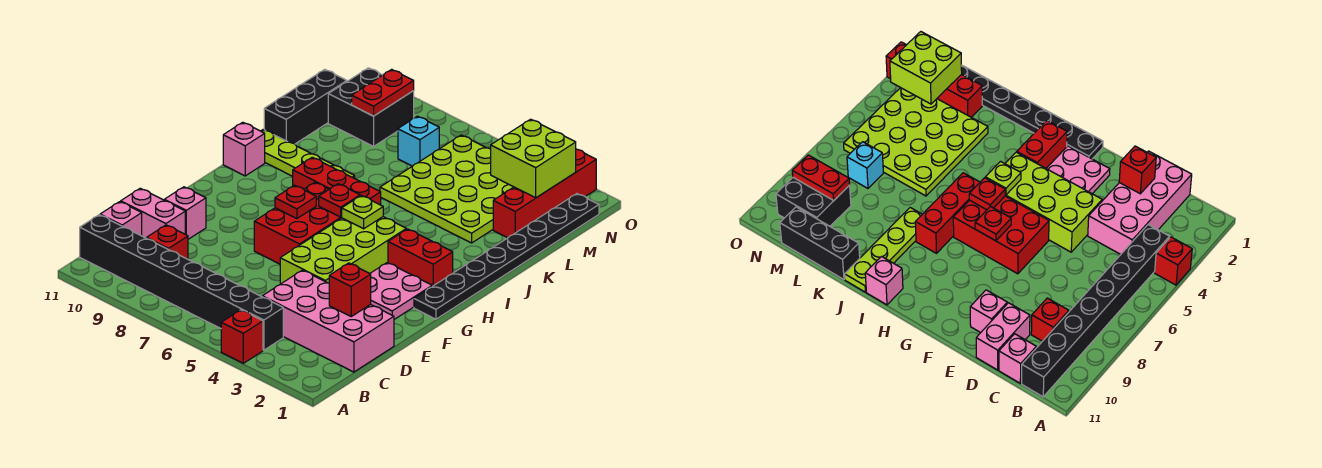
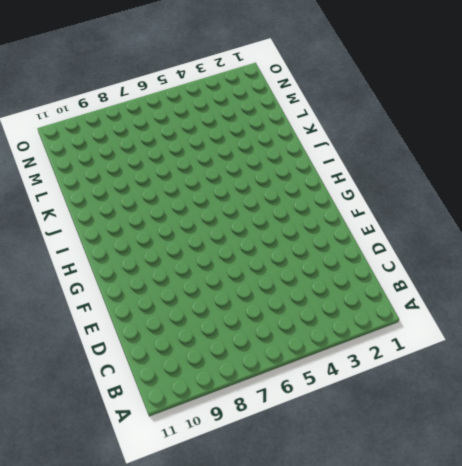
none -> red 1x1 brick [221,310,263,363]
none -> black 1x8 brick [80,215,283,350]
none -> pink 2x4 brick [262,270,394,372]

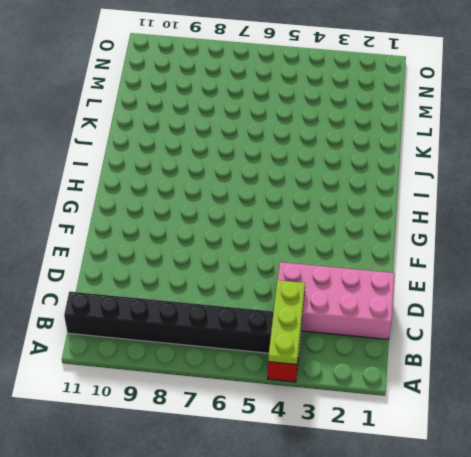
lime 1x3 plate [268,280,305,365] -> none
none -> red 1x1 brick [147,225,188,259]
none -> pink 1x1 brick [100,202,142,236]
none -> pink 1x2 brick [121,188,185,238]

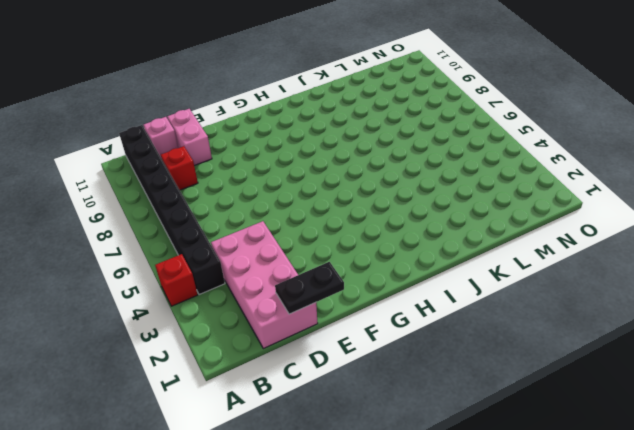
black 1x2 plate [275,262,344,314] -> none
none -> lime 2x4 brick [280,217,406,284]
none -> pink 1x1 brick [165,187,206,239]
none -> pink 2x2 plate [370,263,432,319]

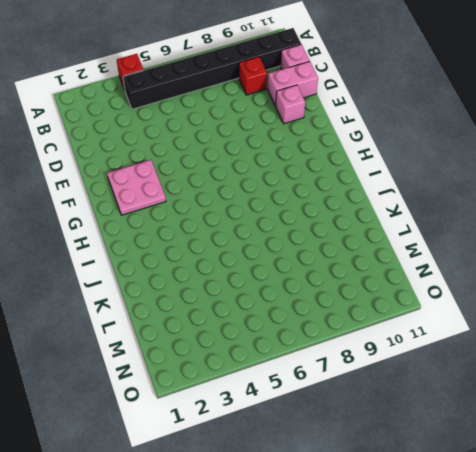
none -> pink 2x4 brick [262,270,394,372]
none -> lime 2x4 brick [280,217,406,284]
none -> red 2x3 brick [254,182,342,264]

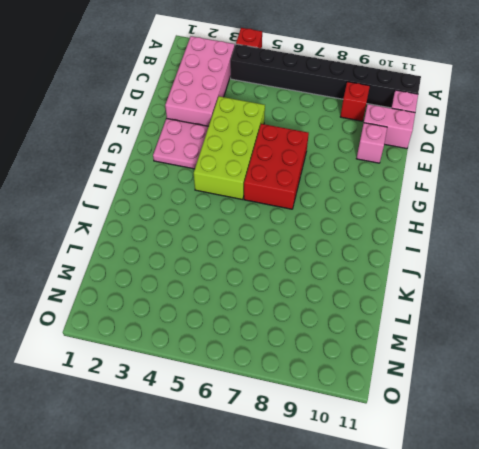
pink 2x4 brick [165,36,235,126] -> pink 2x4 brick turned to [262,270,394,372]
none -> black 1x8 plate [414,194,599,319]
none -> red 1x2 brick [388,229,453,286]
none -> red 1x3 brick [293,157,381,205]

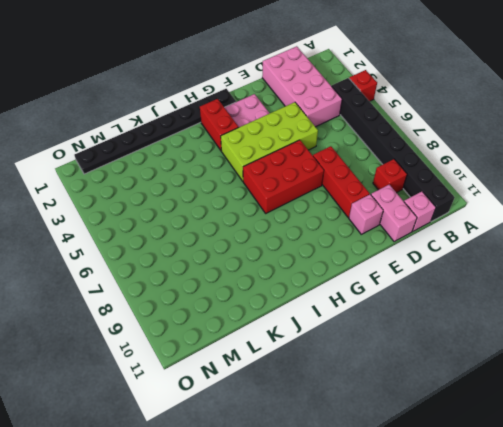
red 1x3 brick [313,146,370,217] -> red 1x3 brick moved to [293,157,381,205]
none -> pink 1x1 brick [223,122,265,176]
none -> lime 1x4 plate [261,129,355,178]
none -> lime 4x4 plate [380,135,513,243]

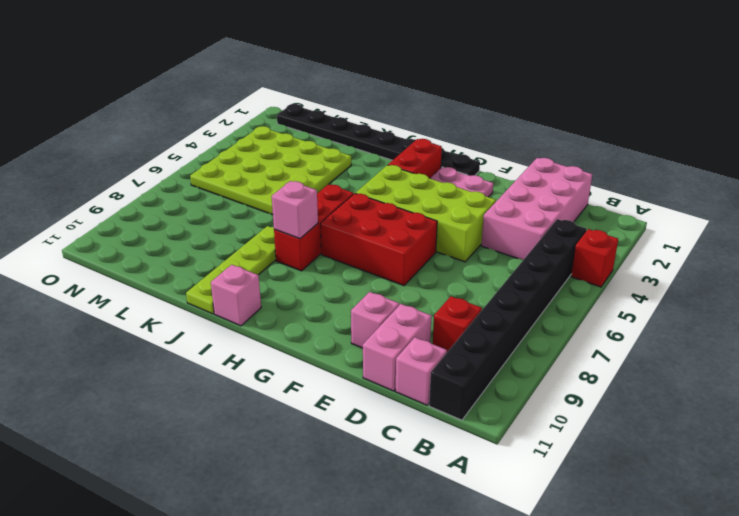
pink 1x1 brick [272,181,318,239] -> none
none -> black 1x3 brick [264,70,347,144]
none -> red 1x4 brick [493,149,596,238]
none -> cyan 1x1 brick [398,116,439,166]

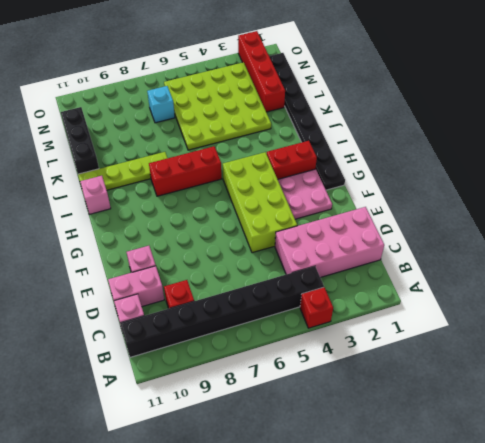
none -> red 2x3 brick [254,182,342,264]
none -> black 2x2 brick [328,68,414,146]
none -> red 1x1 brick [329,263,371,316]

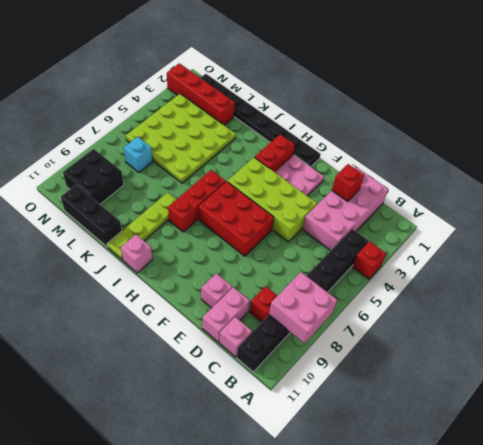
pink 2x2 brick [269,272,337,343] -> none
none -> red 1x1 plate [275,185,316,219]
none -> lime 1x1 plate [342,196,383,229]
none -> red 1x1 plate [319,184,360,217]

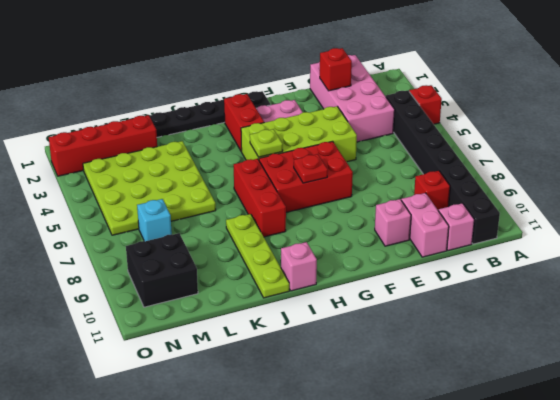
none -> black 1x3 brick [264,70,347,144]
none -> red 1x1 plate [319,184,360,217]
none -> lime 2x2 brick [491,119,576,198]

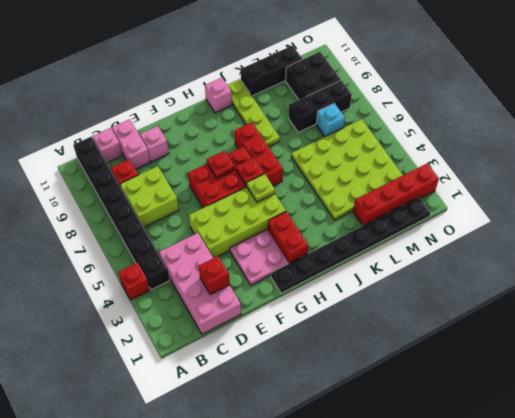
lime 2x2 brick [120,166,179,227] -> lime 2x2 brick moved to [491,119,576,198]
black 1x3 brick [289,80,352,132] -> none
none -> red 1x2 plate [352,69,414,116]

